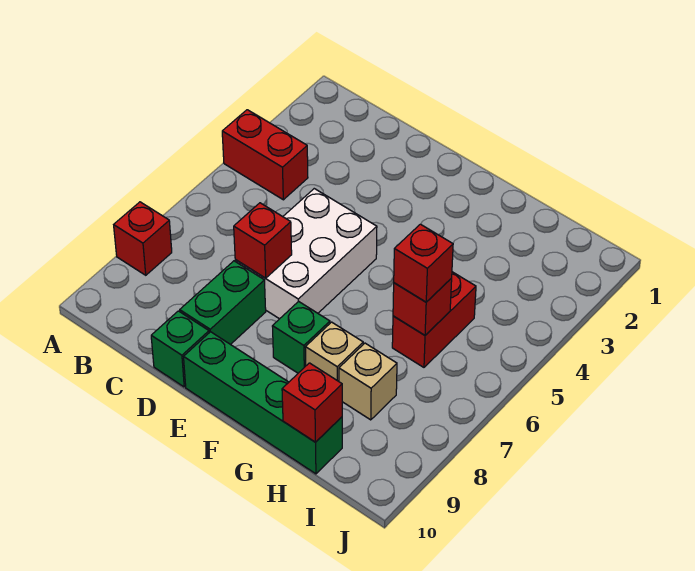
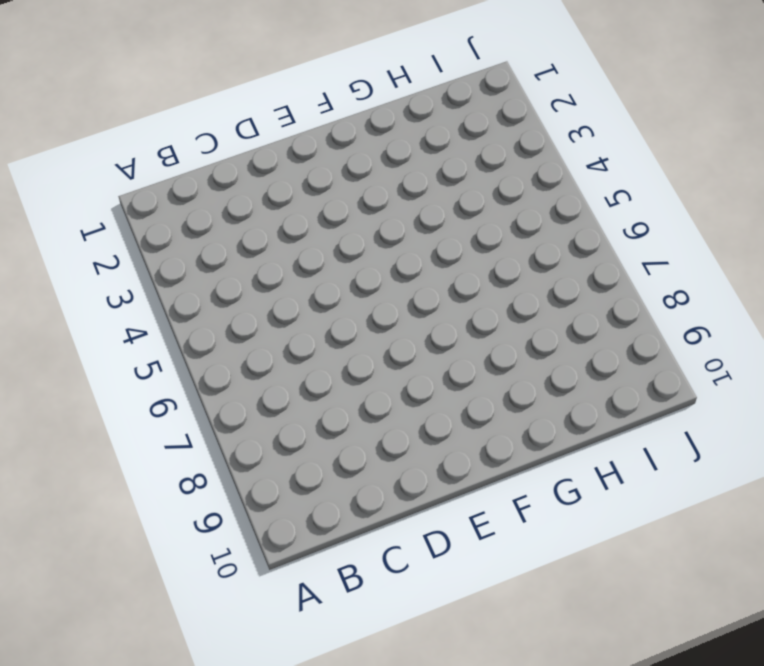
none -> red 1x2 brick [222,110,308,200]
none -> red 1x1 brick [114,202,172,275]
none -> white 2x3 brick [235,189,377,319]

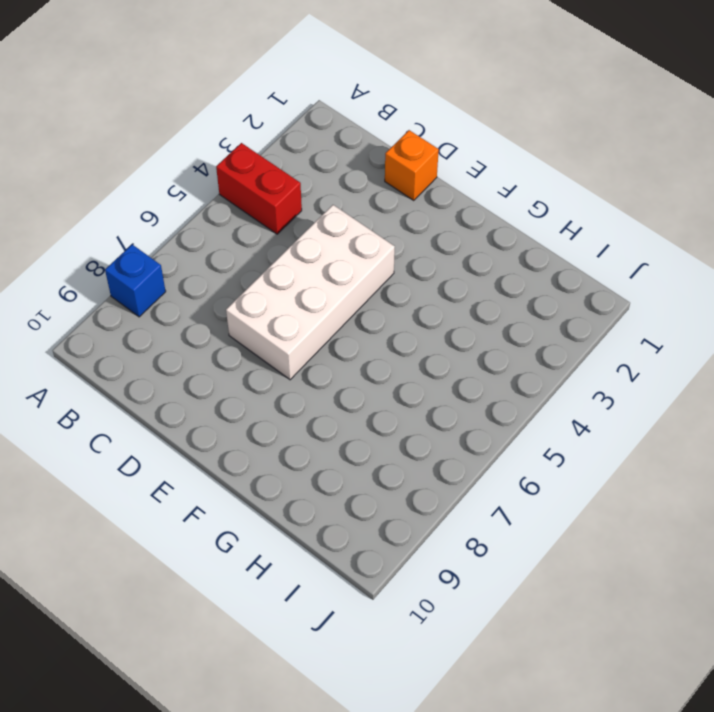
blue 1x1 brick [105,245,166,317] -> red 1x1 brick [114,202,172,275]
orange 1x1 brick [385,130,439,200] -> none
white 2x4 brick [226,205,395,380] -> white 2x3 brick [235,189,377,319]
none -> green 1x2 brick [180,261,266,345]
none -> green 1x1 brick [151,311,209,387]
none -> green 1x4 brick [184,332,342,474]

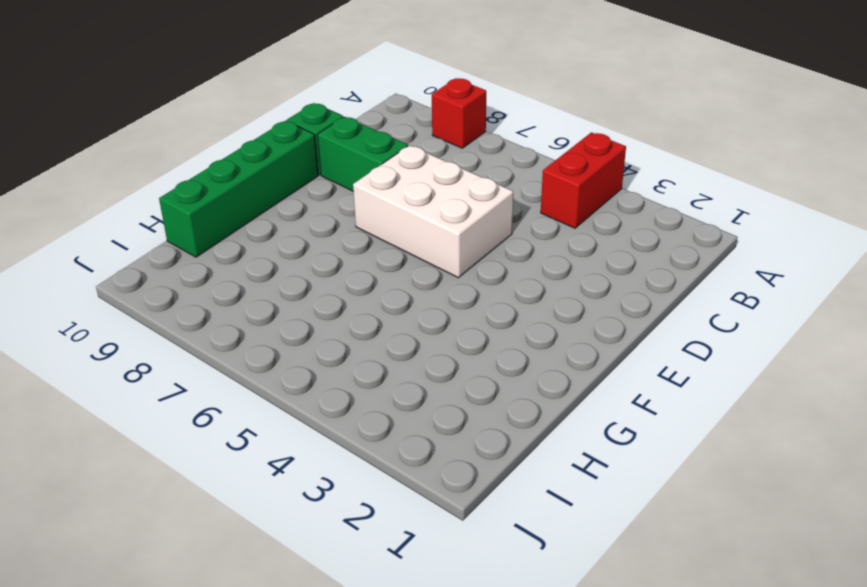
none -> green 1x1 brick [272,301,330,373]
none -> tan 1x1 brick [305,322,363,381]
none -> red 1x2 brick [392,272,476,367]

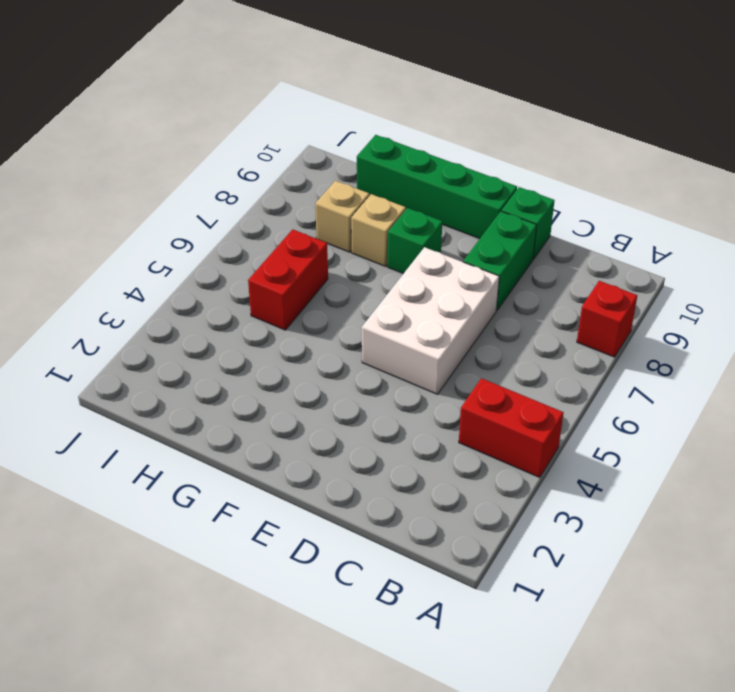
none -> red 1x1 brick [234,203,292,278]
none -> red 1x1 brick [393,278,452,335]
none -> red 1x1 brick [282,363,342,442]

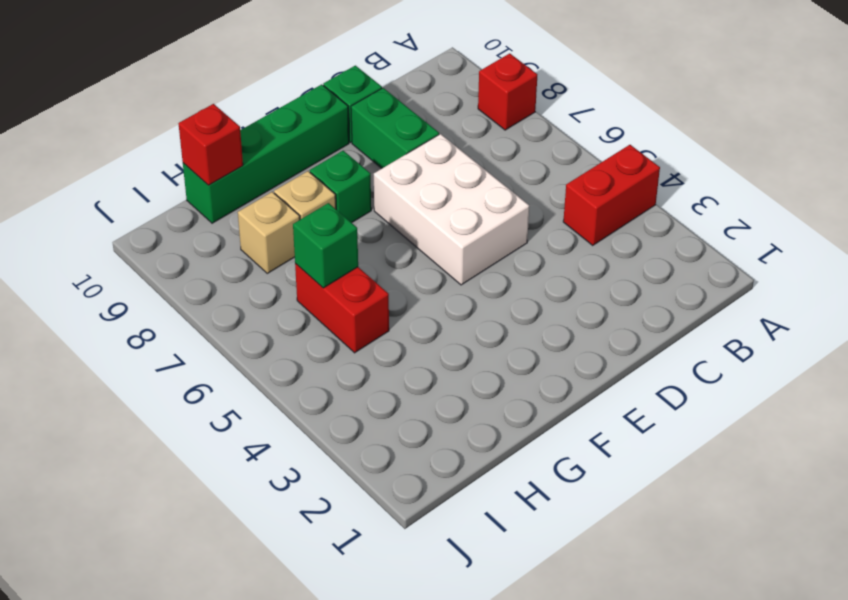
green 1x1 brick [293,203,358,288] -> red 1x1 brick [393,278,452,335]
none -> red 1x1 brick [234,203,292,278]
none -> red 1x1 brick [394,224,453,302]

